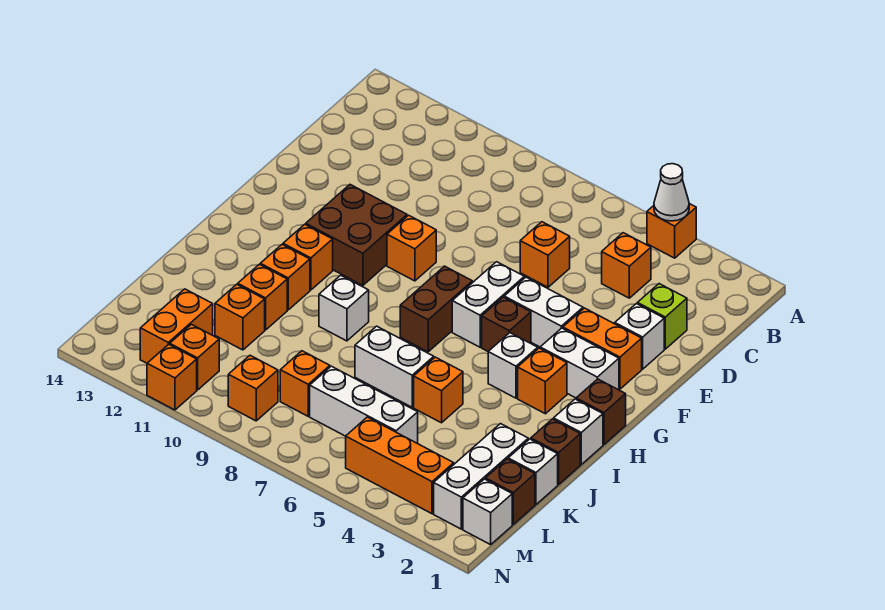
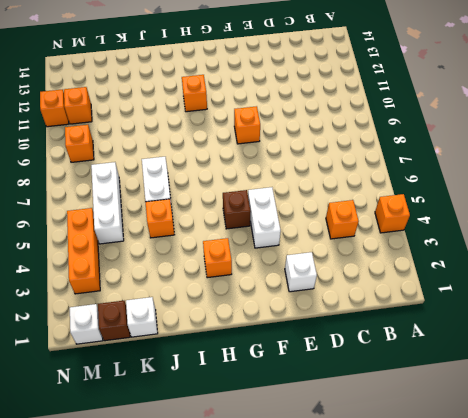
none -> lime 1x1 brick [637,284,687,349]
none -> orange 1x1 brick [520,222,570,287]
none -> orange 1x2 brick [563,308,642,389]
none -> white 1x2 brick [452,262,524,347]

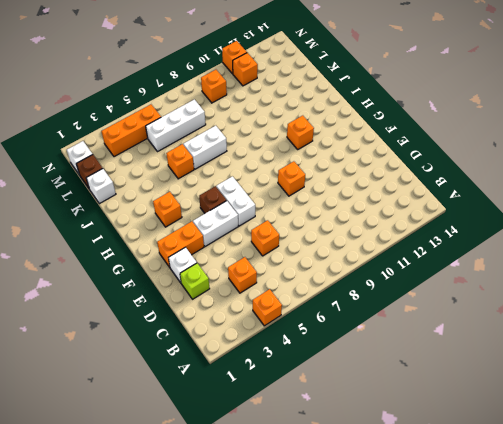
none -> brown 2x2 brick [306,185,407,285]
none -> white 1x2 brick [540,328,619,398]
none -> brown 1x2 brick [400,266,472,352]
none -> brown 1x1 brick [576,379,626,445]

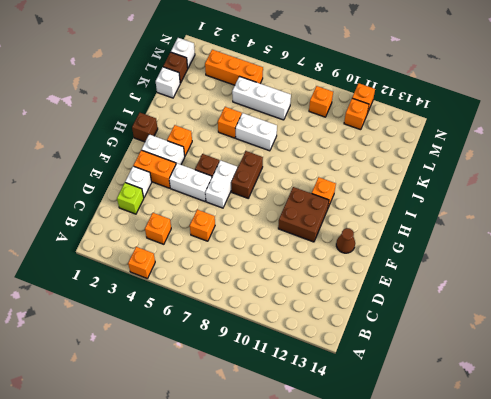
brown 1x1 cone [336,228,355,253] -> none
none -> orange 1x1 brick [387,215,436,281]
none -> white 1x1 brick [488,333,538,398]
none -> white 1x1 brick [554,399,603,464]
none -> white 1x1 brick [319,275,369,341]

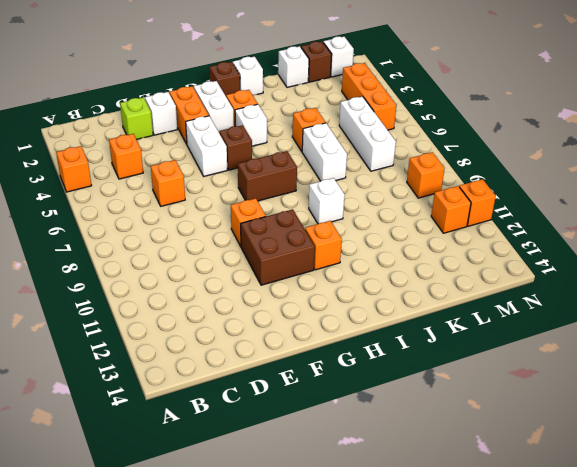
none -> white 1x2 brick [452,262,524,347]
none -> orange 1x1 brick [260,245,310,310]
none -> brown 1x1 brick [531,419,580,485]
none -> orange 1x1 brick [238,264,287,330]

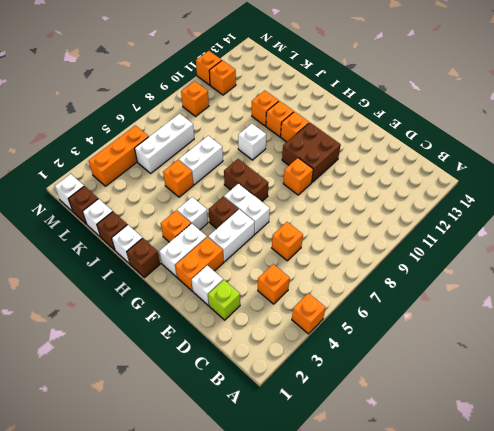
none -> white 1x3 brick [434,424,528,529]
none -> orange 1x1 brick [215,284,265,350]
none -> orange 1x1 brick [280,351,330,416]
none -> orange 1x2 brick [140,289,213,363]

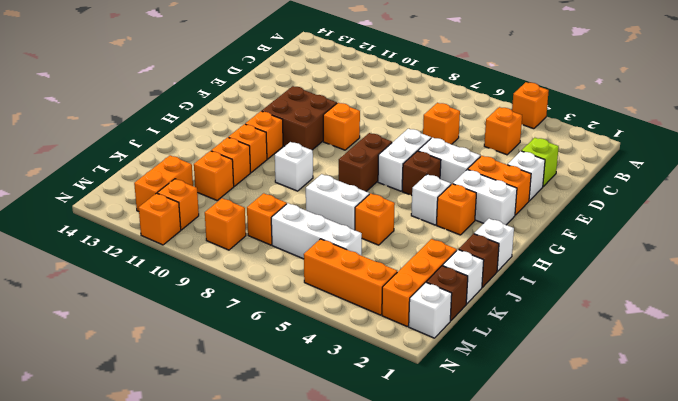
orange 1x3 brick [382,239,457,326] -> white 1x3 brick [434,424,528,529]
none -> brown 1x1 brick [576,379,626,445]
none -> white 1x1 cone [654,164,689,221]

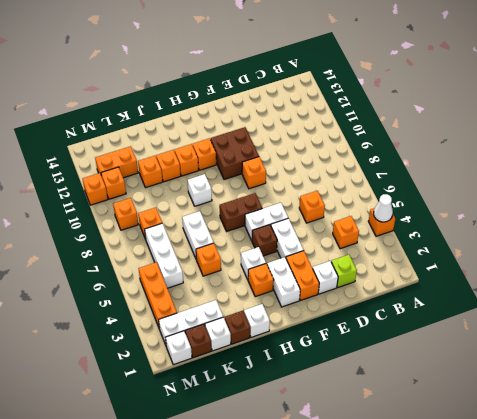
none -> brown 1x1 brick [576,379,626,445]

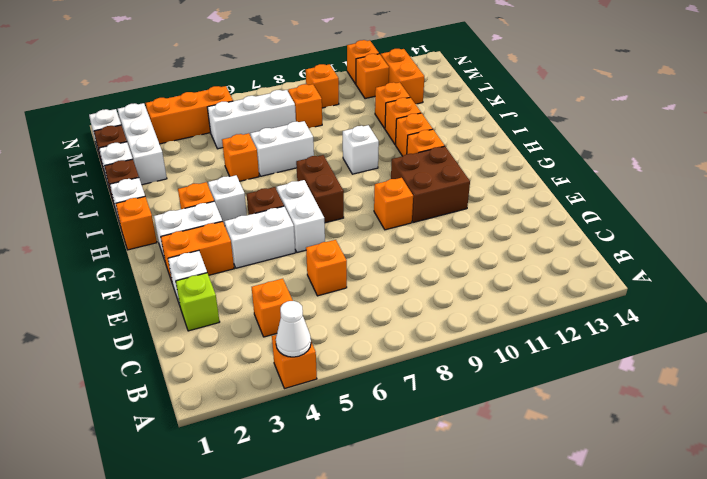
orange 1x1 brick [116,197,157,250] -> brown 1x1 brick [576,379,626,445]

